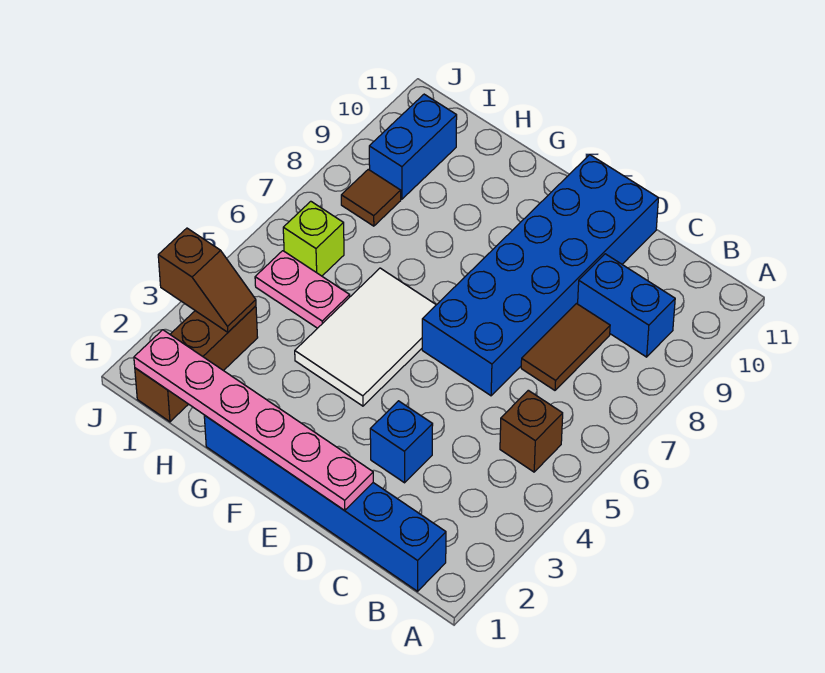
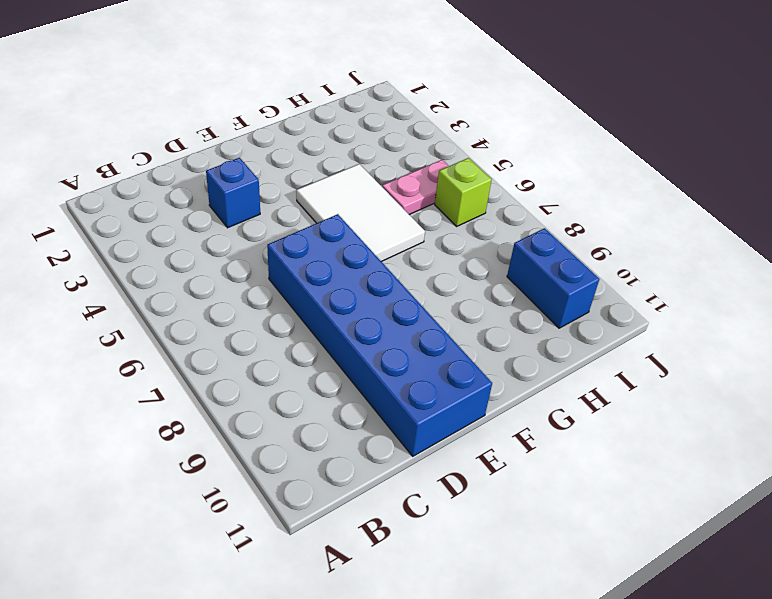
none -> blue 1x6 brick [204,415,446,591]
none -> brown 1x1 brick [500,390,563,472]
none -> blue 1x2 brick [578,254,675,357]

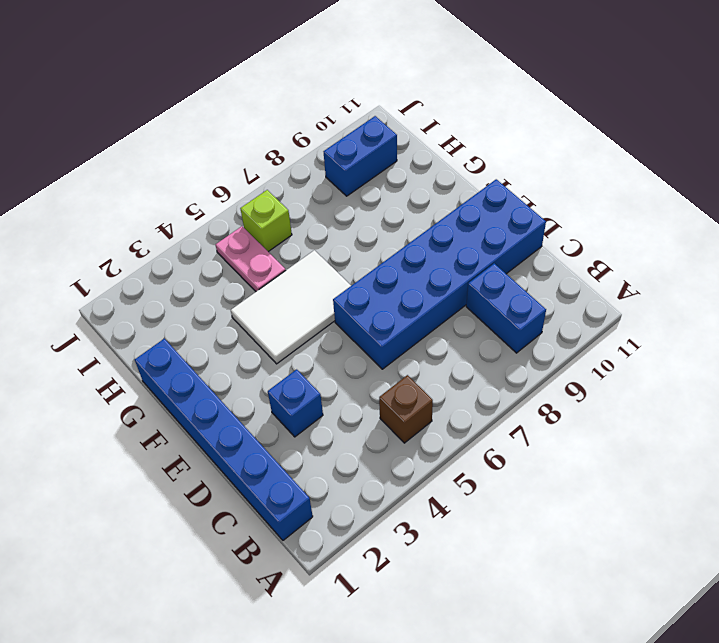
none -> brown 1x2 tile [521,304,610,390]
none -> brown 1x3 brick [135,306,258,422]
none -> brown 1x1 tile [341,169,401,226]

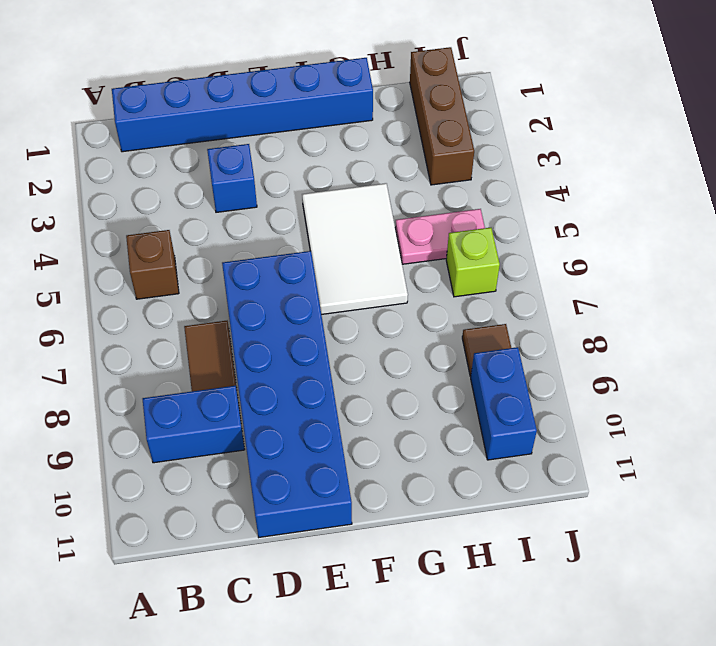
none -> pink 1x6 plate [134,330,373,511]
none -> brown 1x2 slope [158,228,256,332]

